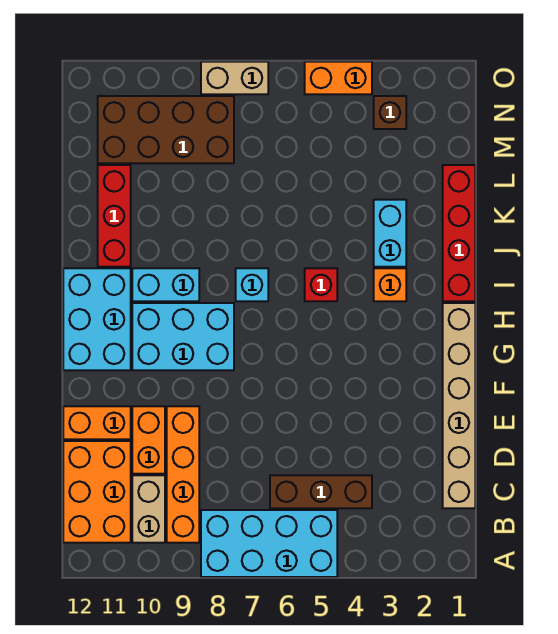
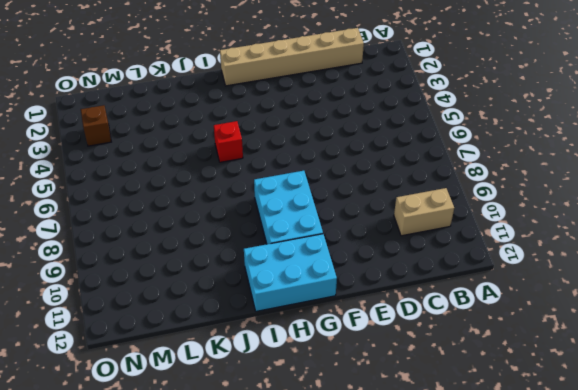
none -> cyan 2x4 brick [201,510,337,577]
none -> orange 1x4 brick [167,406,199,543]
none -> orange 2x3 brick [63,441,131,543]

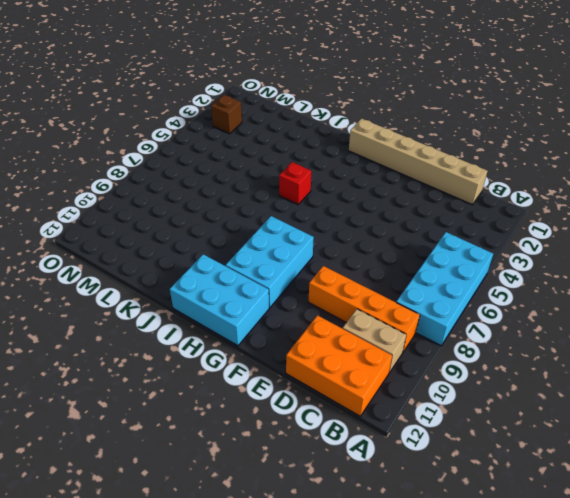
none -> brown 1x3 brick [270,475,372,508]
none -> orange 1x2 brick [132,406,165,474]
none -> orange 1x2 brick [63,406,131,439]

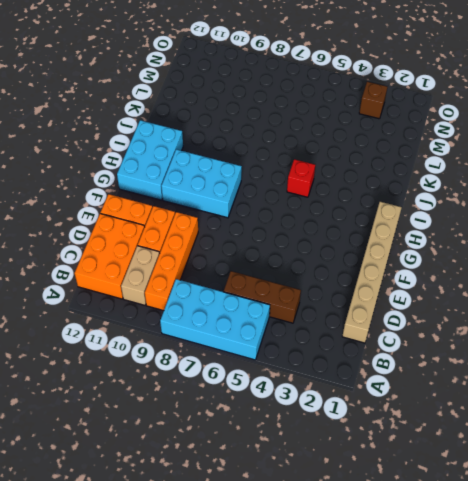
none -> red 1x4 brick [443,165,475,301]
none -> orange 1x1 brick [374,268,406,301]
none -> cyan 1x1 brick [236,268,268,301]

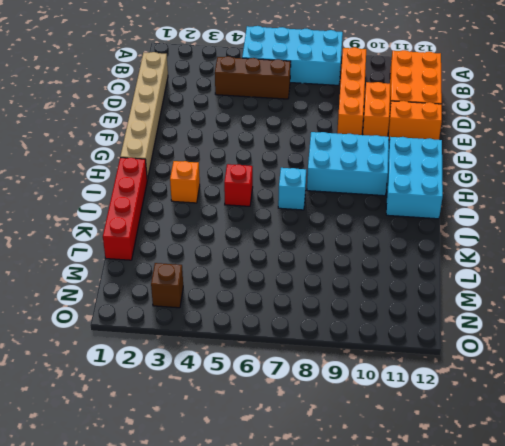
none -> tan 1x2 brick [132,475,165,543]
none -> cyan 1x2 brick [132,268,199,301]
none -> cyan 1x2 brick [374,200,406,267]

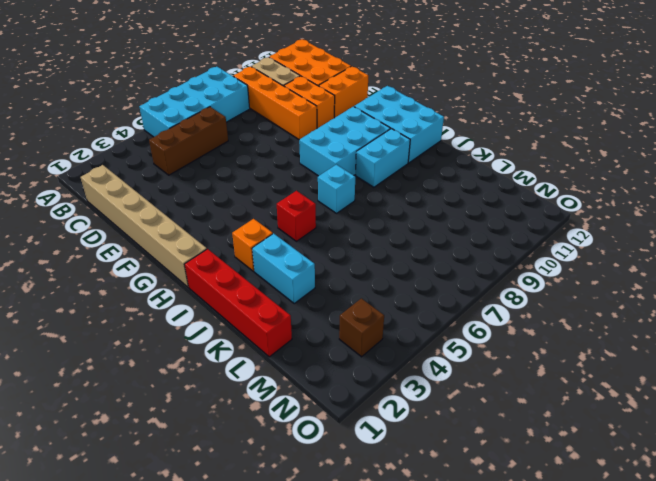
none -> red 1x3 brick [98,165,131,267]
none -> brown 2x4 brick [98,96,234,163]
none -> orange 1x2 brick [305,62,372,94]

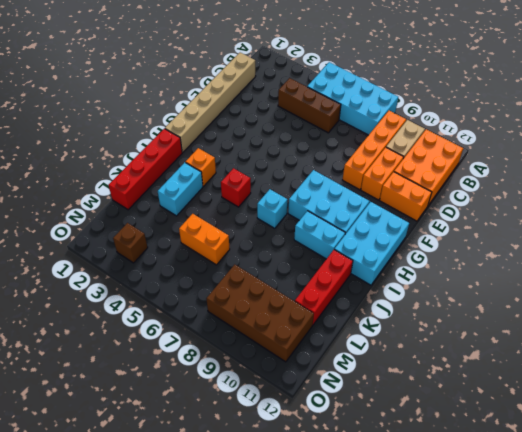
orange 1x2 brick [179,214,230,265] -> orange 1x2 brick moved to [305,62,372,94]
none -> tan 1x2 brick [201,62,268,94]

